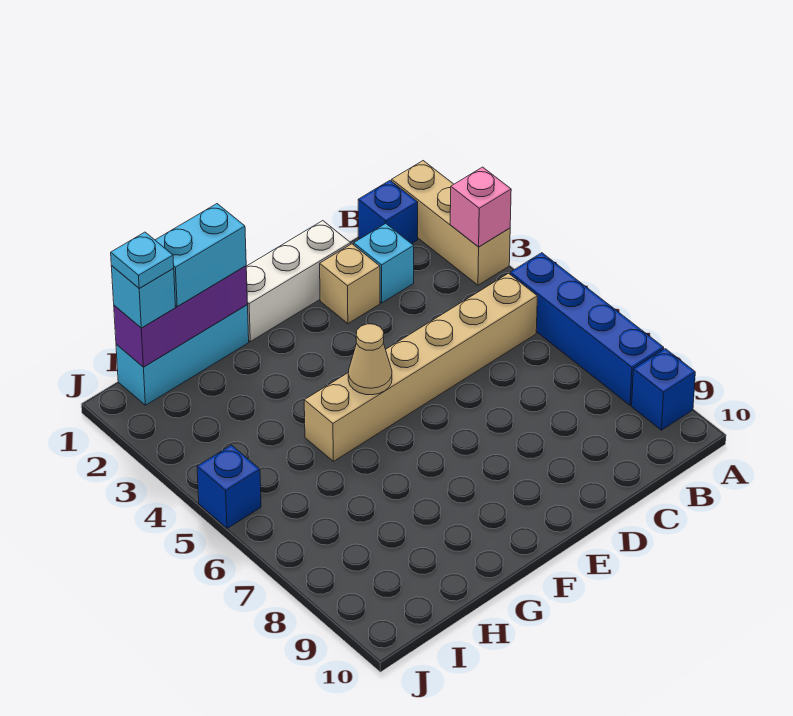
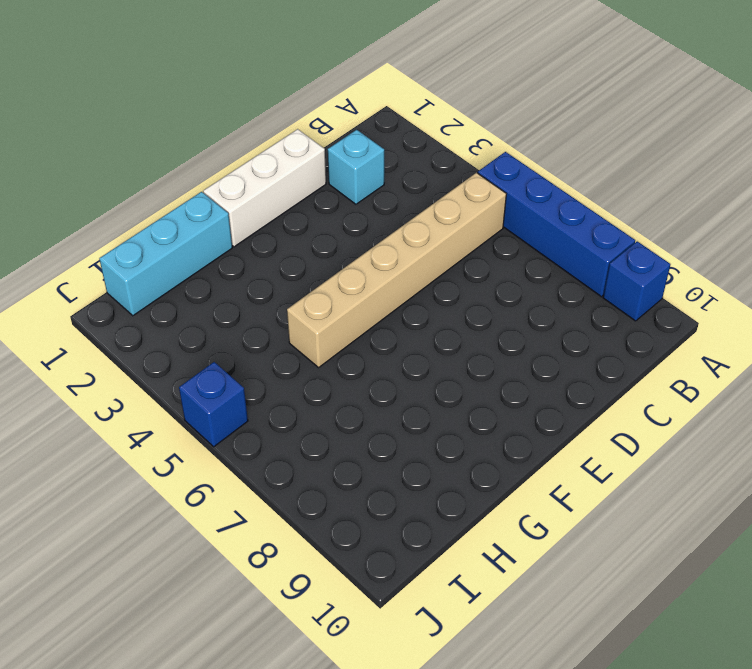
none -> tan 1x3 brick [392,161,510,285]
none -> blue 1x1 brick [358,181,418,244]
none -> tan 1x1 brick [320,244,380,324]

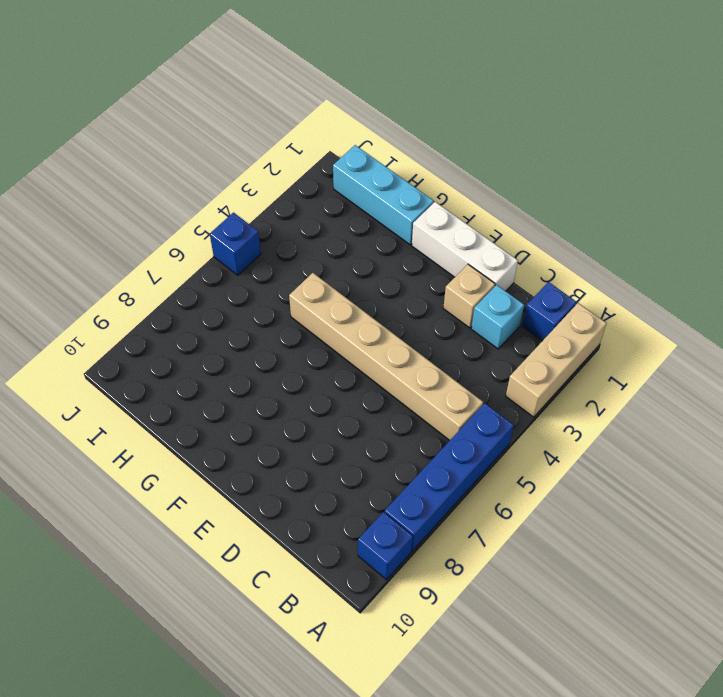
none -> pink 1x1 brick [450,167,511,247]
none -> tan 1x1 cone [348,324,392,395]
none -> purple 1x3 brick [114,266,248,367]

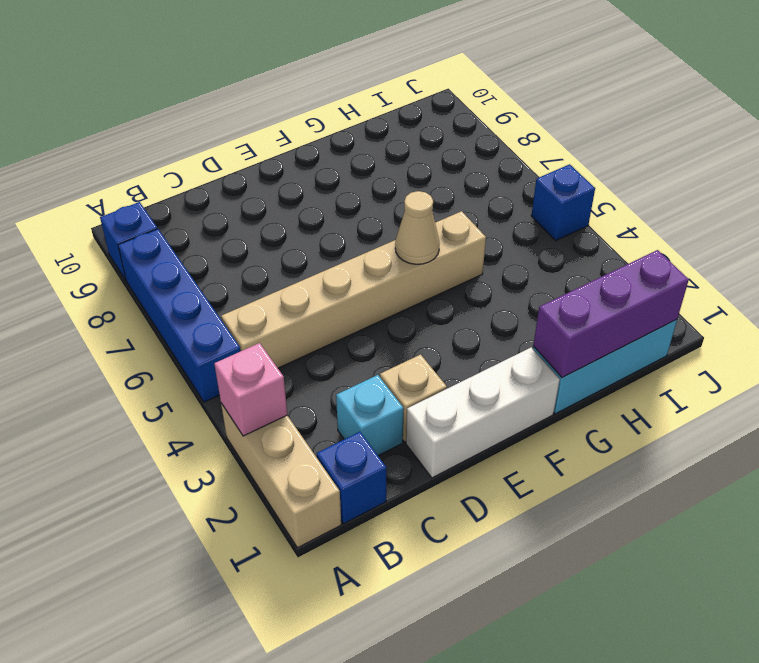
none -> cyan 1x2 brick [155,204,246,307]
none -> cyan 1x1 brick [111,266,176,328]
none -> cyan 1x1 plate [111,232,174,288]

